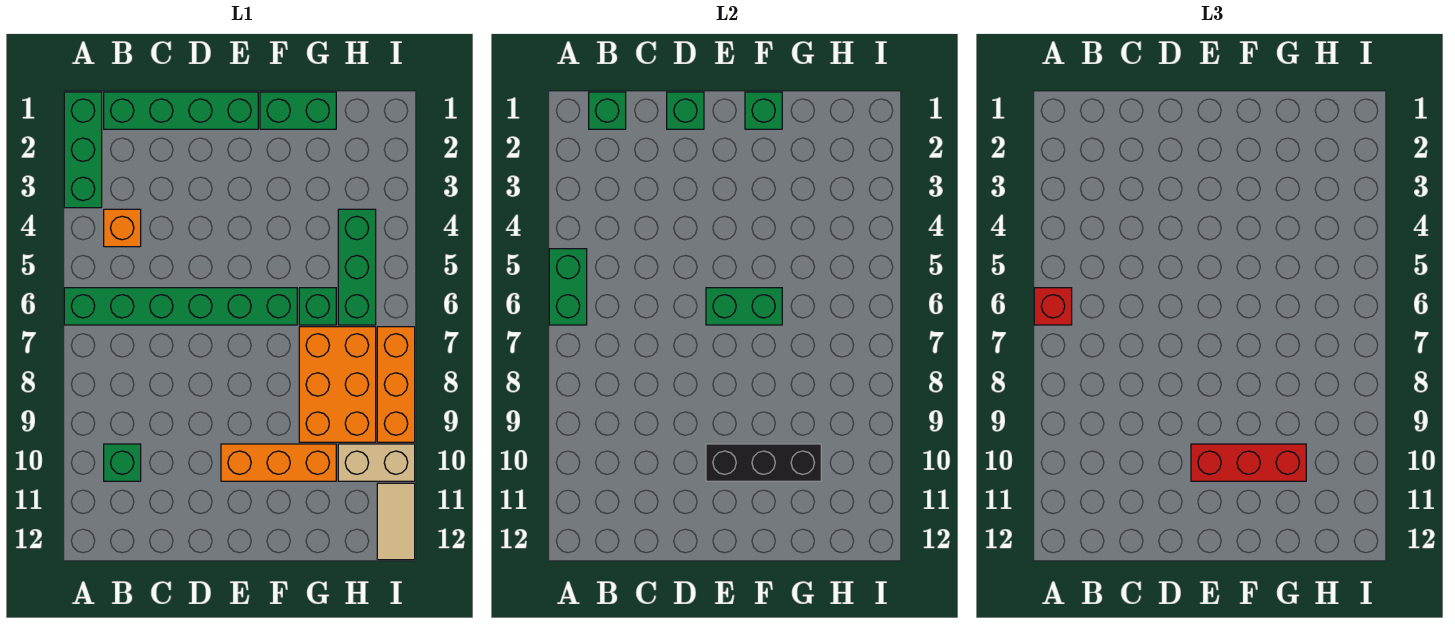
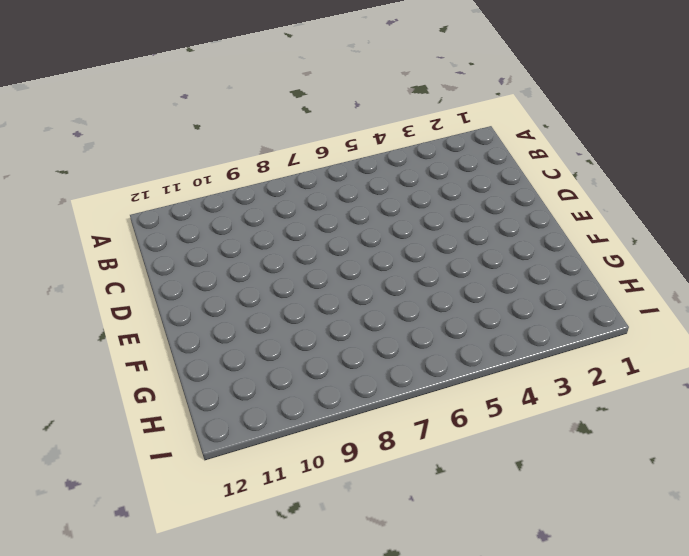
none -> green 1x3 brick [64,92,102,208]
none -> green 1x6 brick [64,288,297,325]
none -> green 1x4 brick [104,92,258,129]

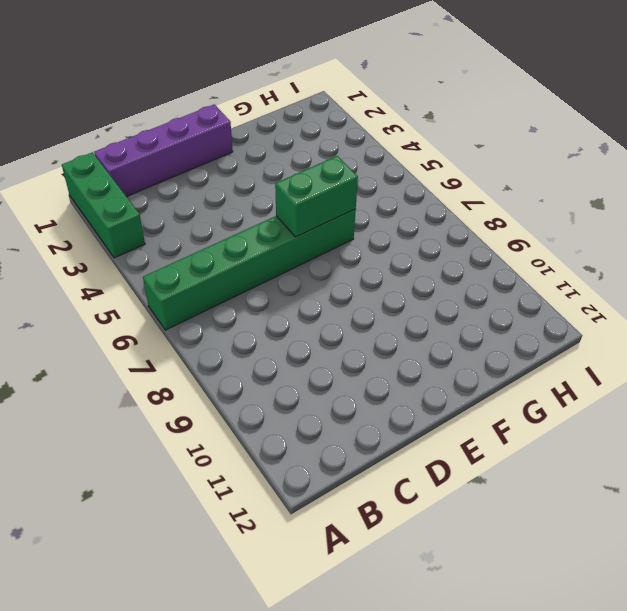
purple 1x4 brick [94,104,233,197] -> green 1x4 brick [104,92,258,129]
none -> orange 1x1 brick [104,209,141,247]
none -> green 1x1 brick [104,444,141,481]
none -> orange 1x3 brick [221,444,336,481]

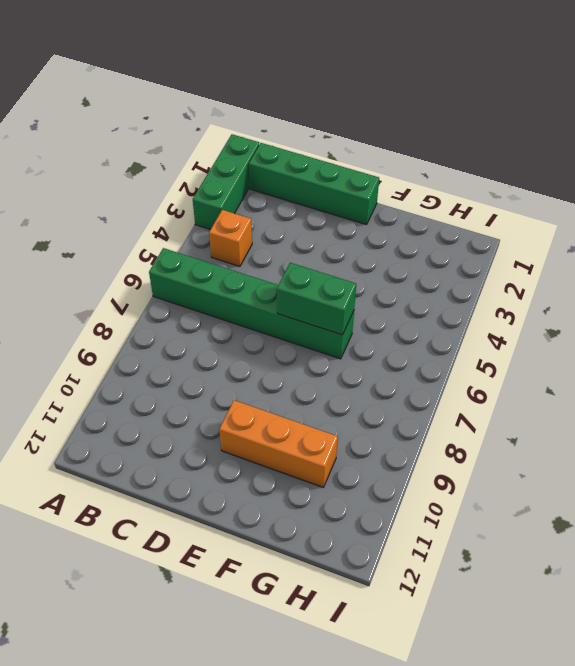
none -> green 1x1 brick [104,444,141,481]
none -> green 1x2 brick [260,92,336,129]
none -> green 1x1 brick [299,288,336,325]

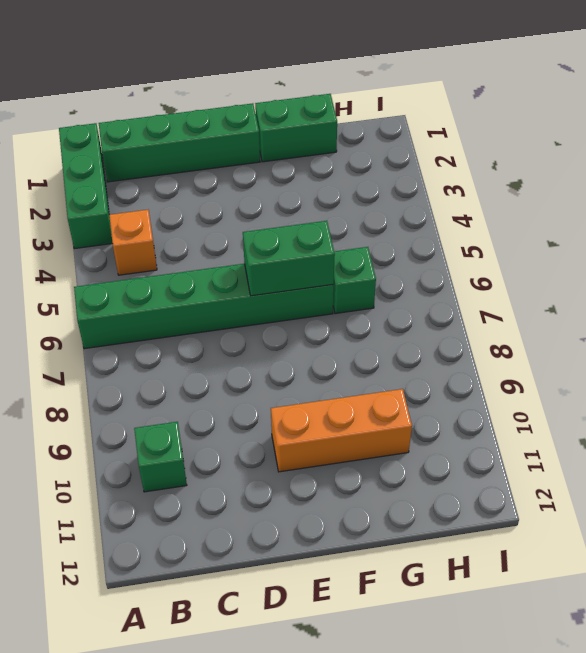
none -> orange 2x3 brick [299,327,376,442]
none -> green 1x3 brick [338,209,376,325]
none -> tan 1x2 brick [338,444,415,481]

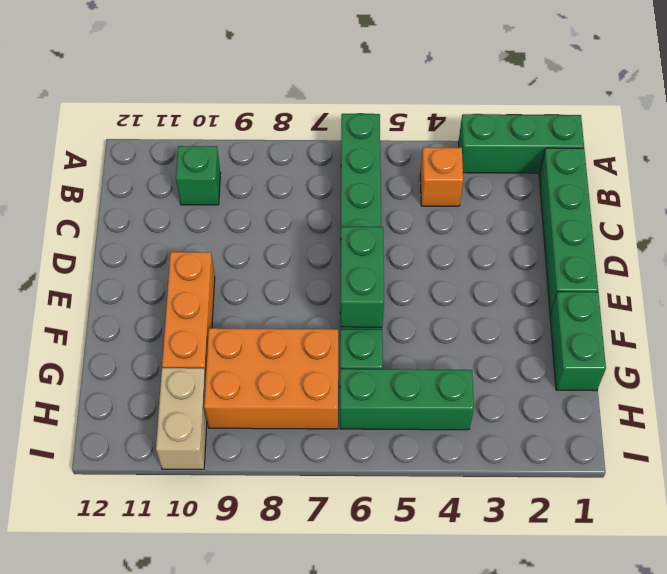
none -> orange 1x3 brick [377,327,415,442]
none -> tan 1x2 tile [377,483,415,560]
none -> green 1x2 brick [549,249,587,325]

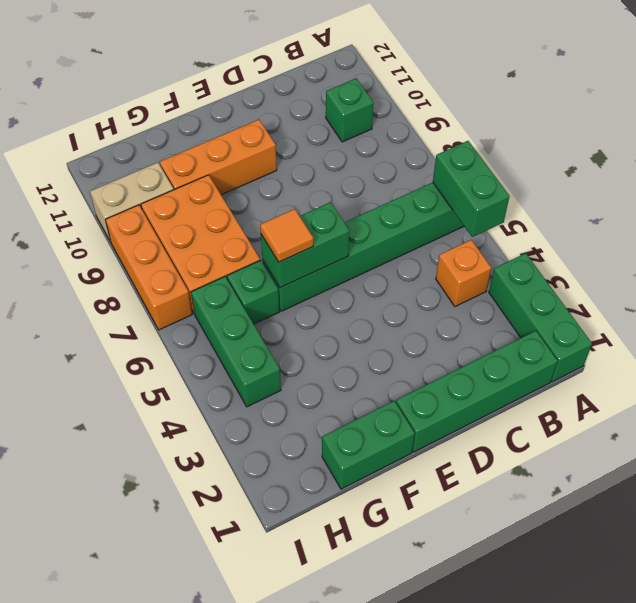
orange 1x1 tile [260,209,313,262] -> none
none -> tan 1x2 tile [377,483,415,560]
none -> green 1x1 brick [589,92,626,129]
none -> green 1x1 brick [667,92,704,129]

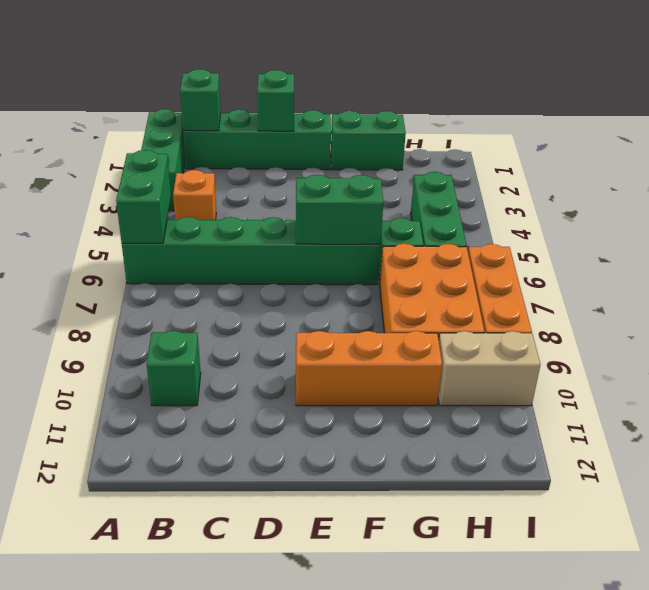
none -> tan 1x2 tile [377,483,415,560]
none -> black 1x3 brick [706,444,821,481]
none -> green 1x1 brick [745,92,782,129]

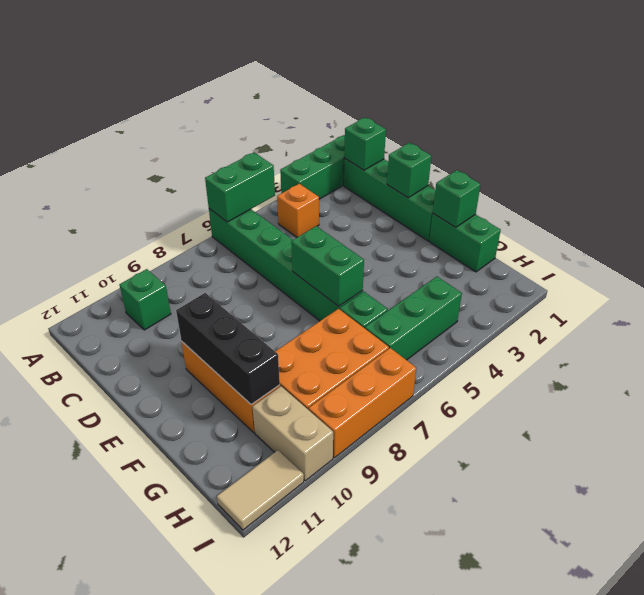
none -> red 1x1 brick [1034,288,1072,325]
none -> red 1x3 brick [1191,444,1306,481]

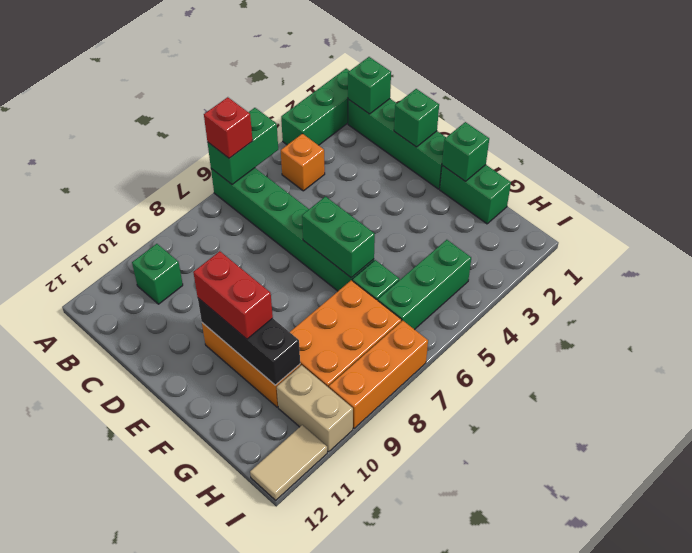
red 1x2 brick [193,251,273,339] -> red 1x3 brick [1191,444,1306,481]

